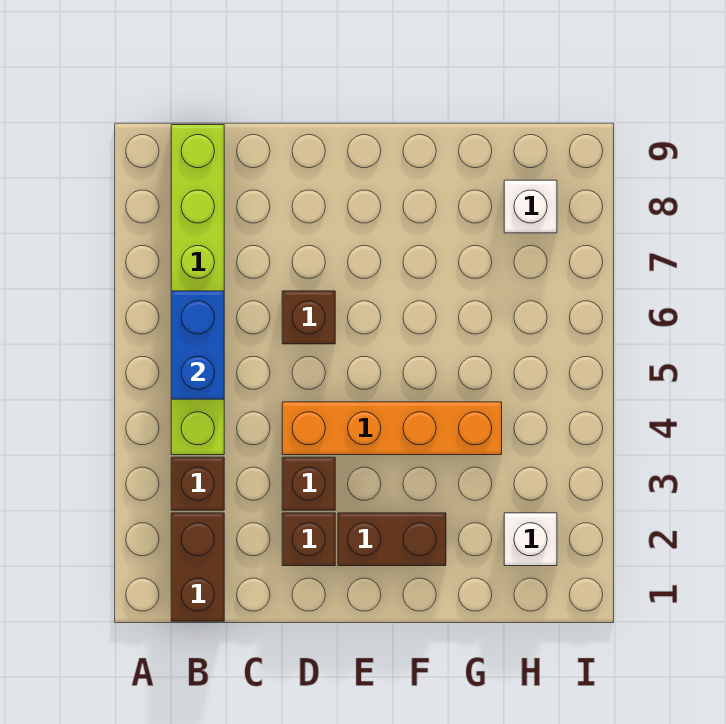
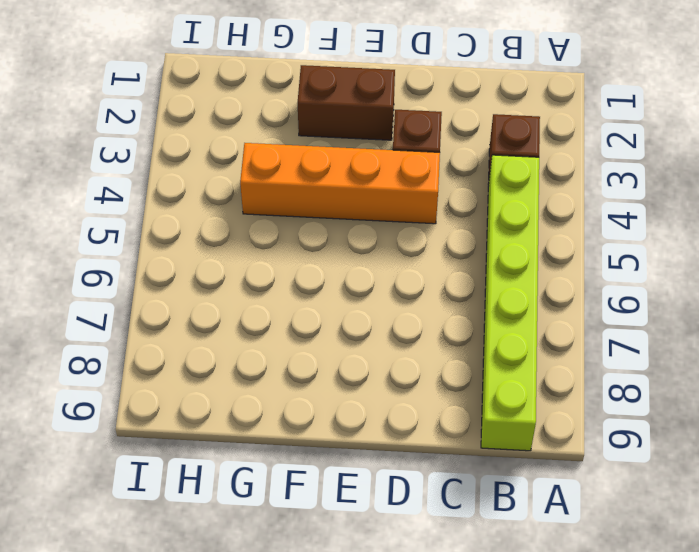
none -> brown 1x2 brick [171,513,224,621]
none -> brown 1x1 brick [282,513,335,566]

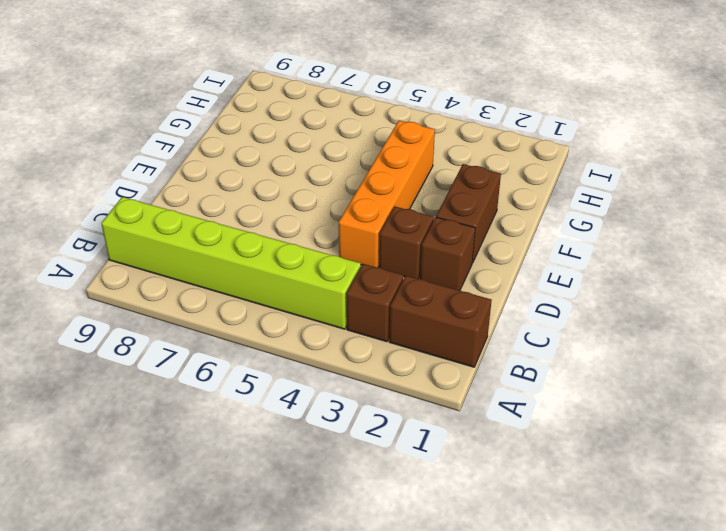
none -> brown 1x1 brick [282,291,335,344]
none -> white 1x1 brick [504,513,557,566]

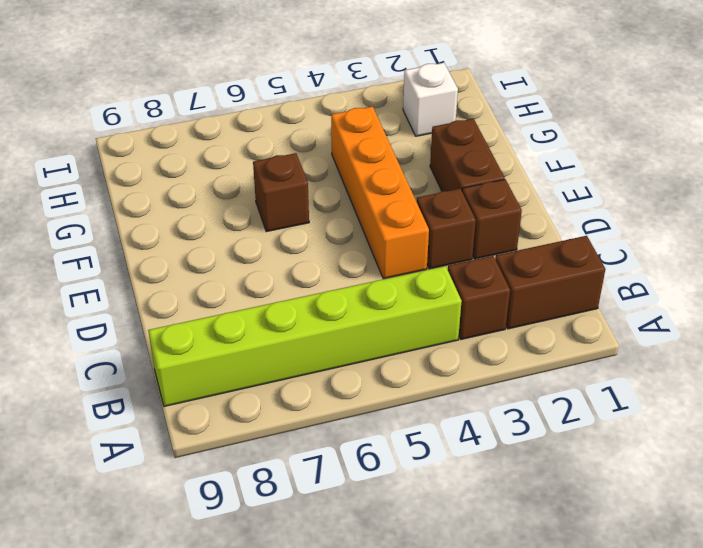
brown 1x1 brick [253,153,309,232] -> brown 1x1 brick moved to [282,291,335,344]
none -> white 1x1 brick [504,180,557,233]
none -> blue 1x2 brick [171,291,224,399]

